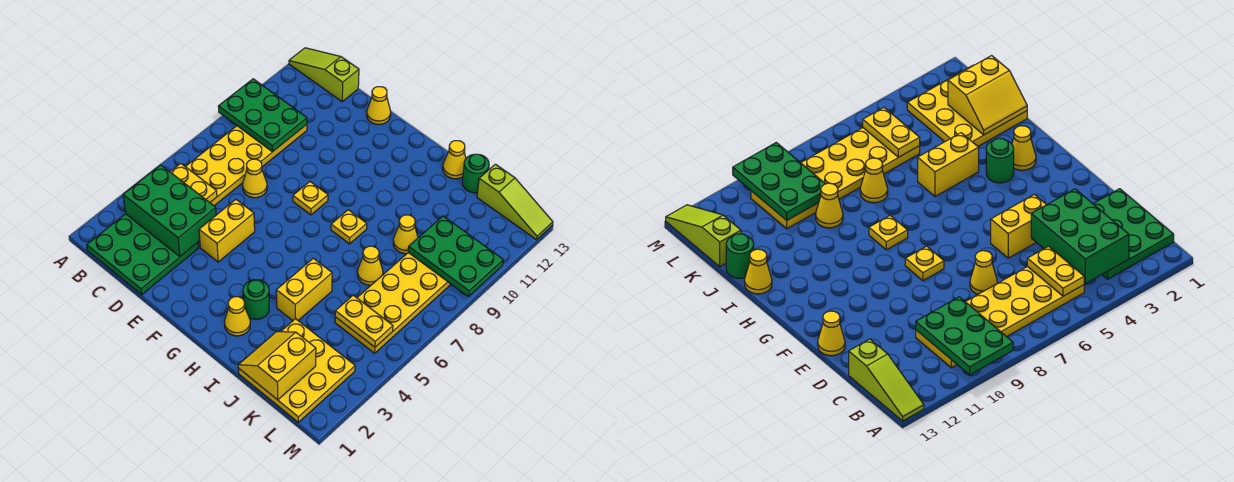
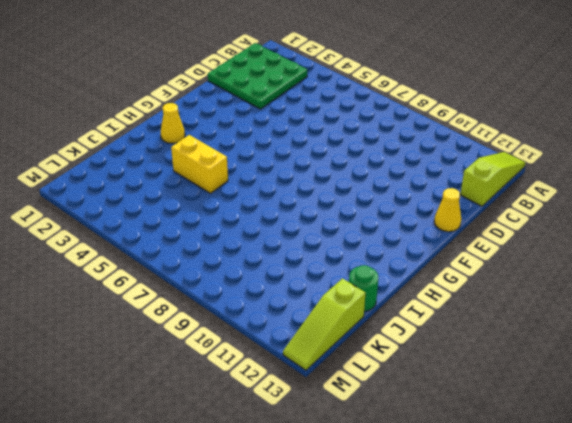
none -> yellow 2x6 plate [185,125,307,206]
none -> yellow 1x1 cone [243,159,267,198]
none -> yellow 1x2 brick [199,199,255,262]

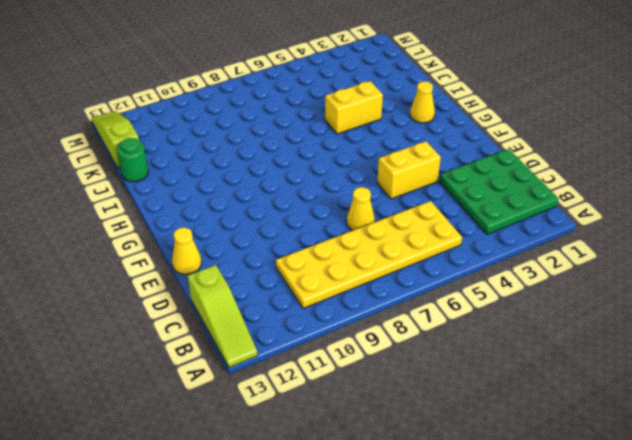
none -> yellow 1x1 plate [293,182,328,215]
none -> green 1x1 round brick [243,280,269,319]
none -> yellow 1x1 plate [331,210,367,244]

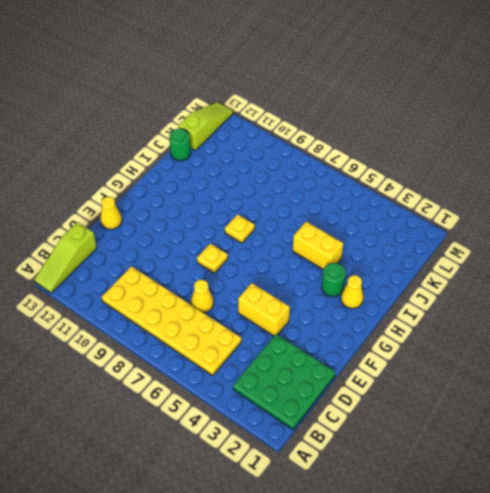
none -> yellow 1x1 cone [443,141,466,179]
none -> yellow 3x3 plate [239,319,355,422]
none -> yellow 1x1 cone [357,246,383,285]

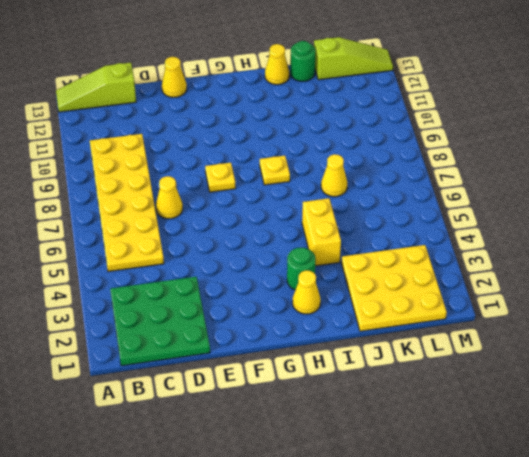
none -> yellow 1x2 brick [199,199,255,262]
none -> yellow 1x1 cone [393,215,418,254]
none -> yellow 2x6 plate [335,253,451,353]

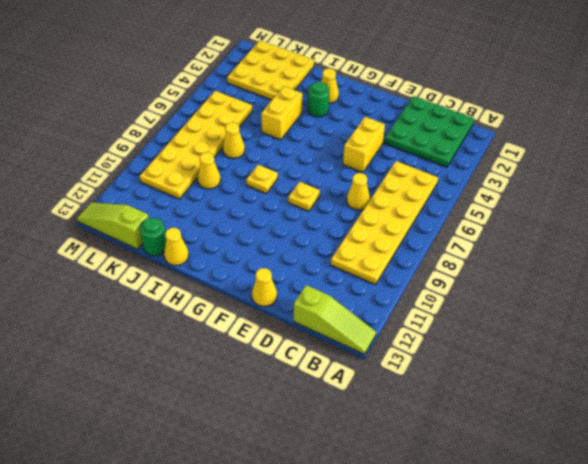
none -> green 2x3 plate [218,79,307,152]
none -> green 2x3 brick [123,165,216,257]
none -> yellow 1x2 plate [170,163,217,202]

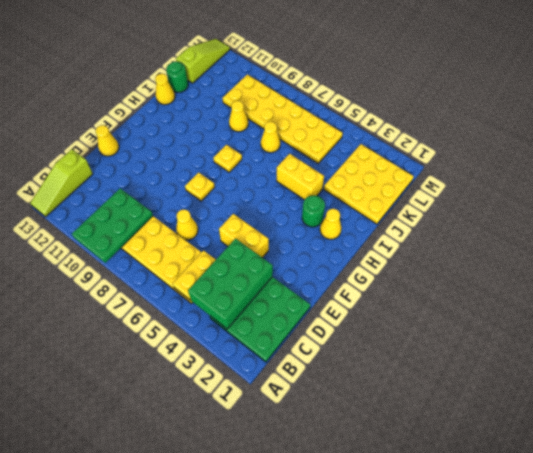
none -> yellow 2x2 slope [238,332,316,400]
none -> yellow 1x2 plate [335,295,393,347]
none -> green 2x3 plate [408,216,503,297]

